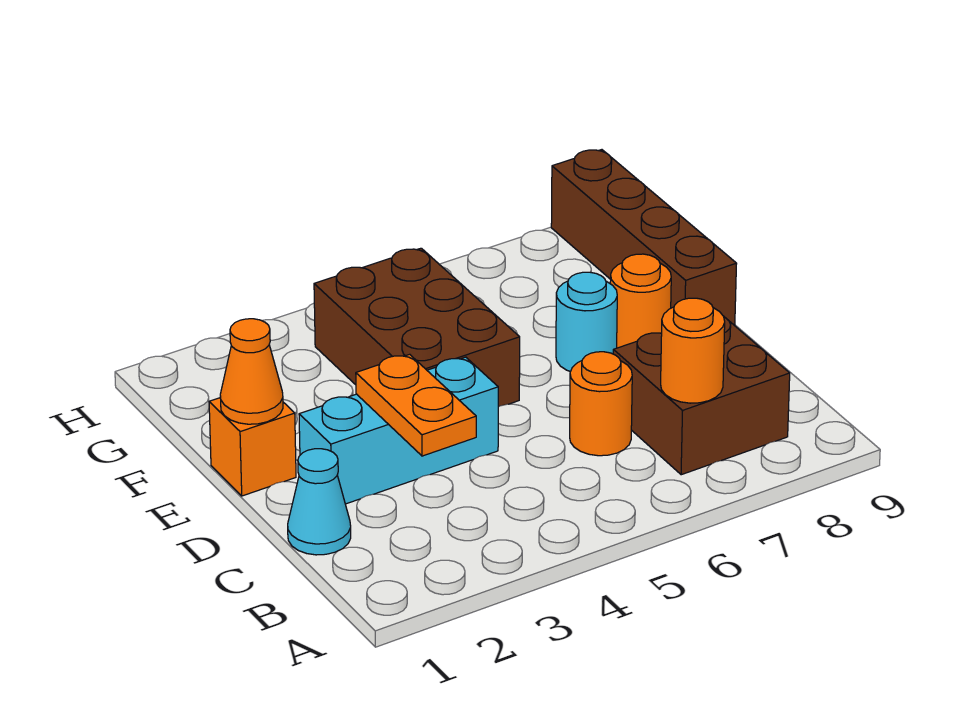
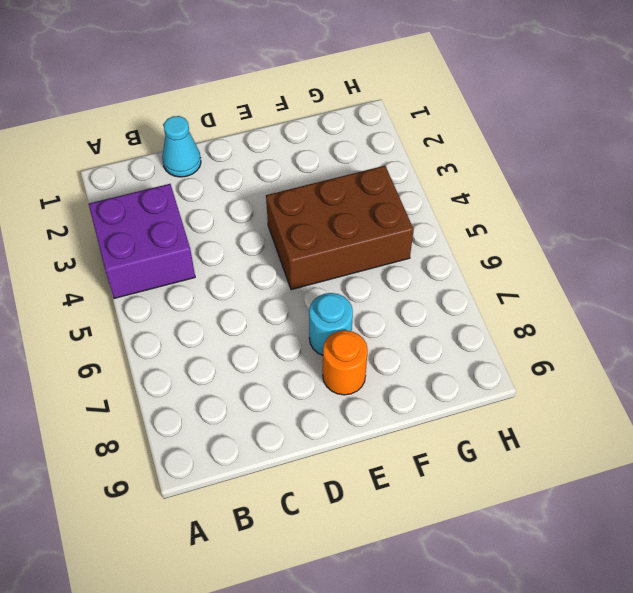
purple 2x2 brick [89,184,195,298] -> none
none -> brown 2x2 brick [613,317,790,475]
none -> orange 1x1 round brick [570,352,632,456]
none -> cyan 1x3 brick [299,357,498,504]

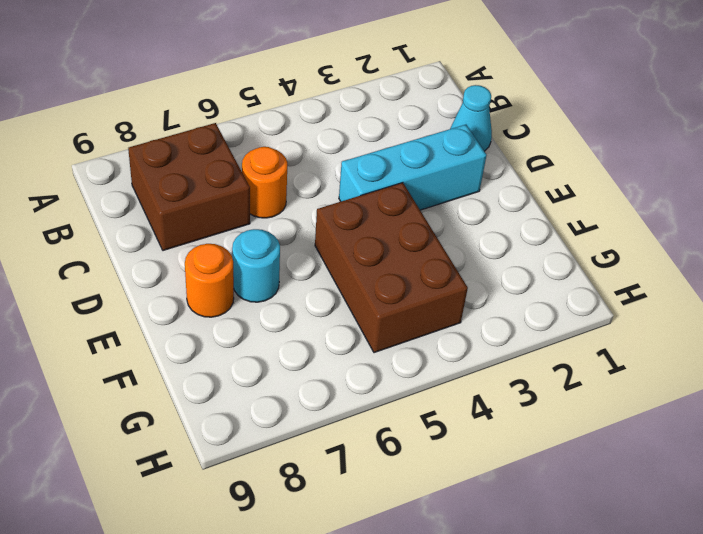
none -> orange 1x1 brick [209,398,296,496]
none -> brown 1x4 brick [551,150,737,326]
none -> orange 1x1 round brick [661,298,725,403]

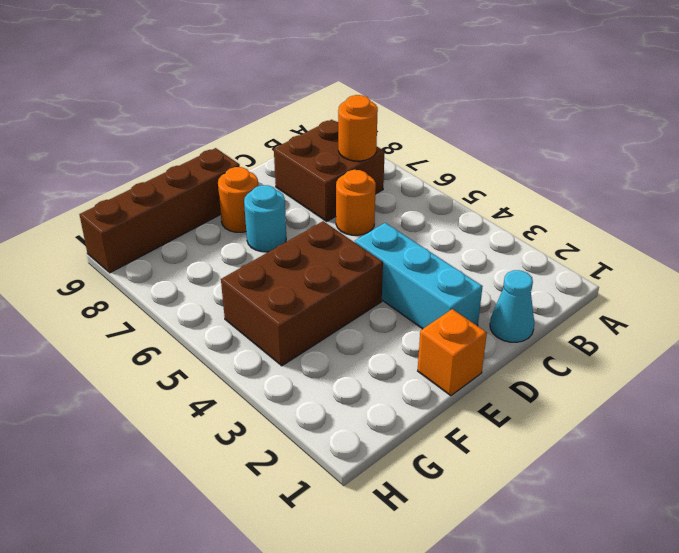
none -> orange 1x2 plate [356,354,476,456]
none -> orange 1x1 cone [220,319,283,424]

